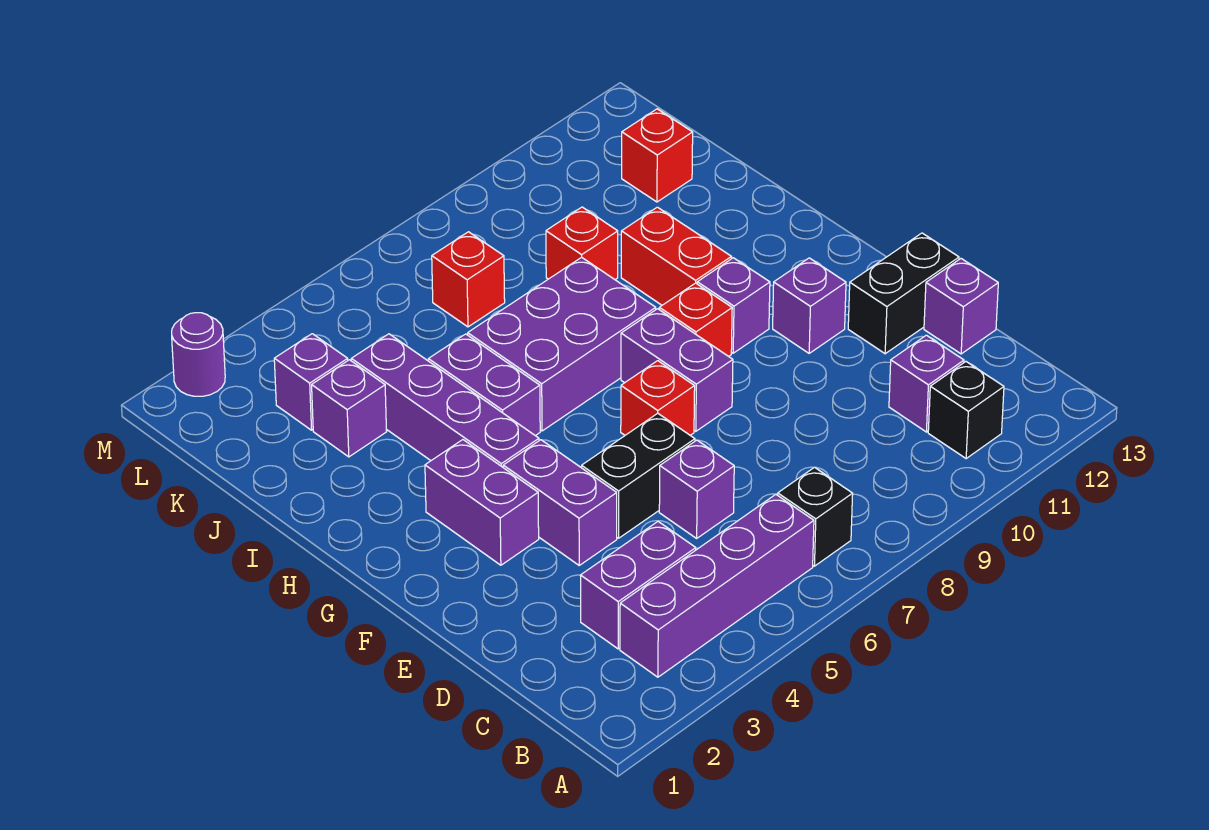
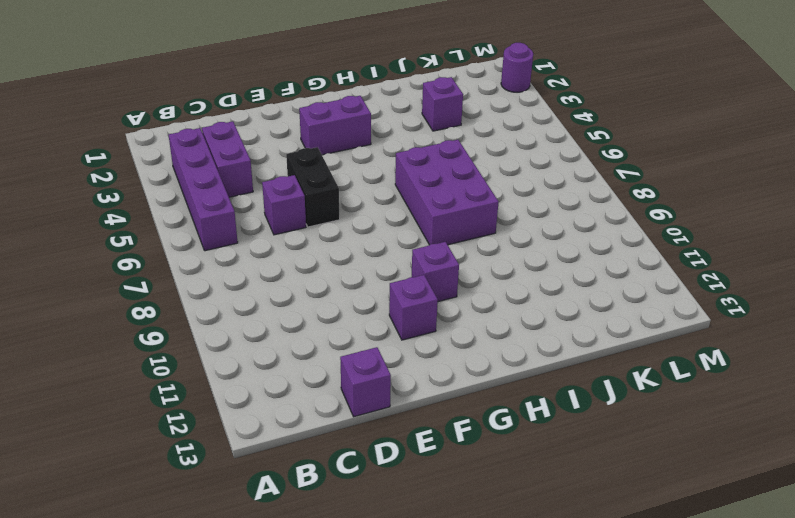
none -> black 1x1 brick [778,467,853,566]
none -> black 1x1 brick [928,362,1004,458]
none -> purple 1x1 brick [889,335,964,432]

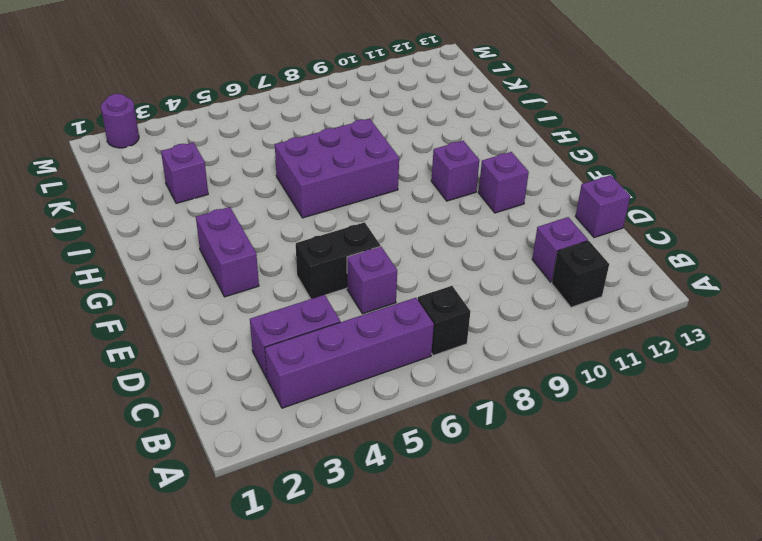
none -> purple 1x2 brick [503,440,617,565]
none -> black 1x2 brick [848,233,959,354]
none -> red 1x1 brick [621,361,695,435]

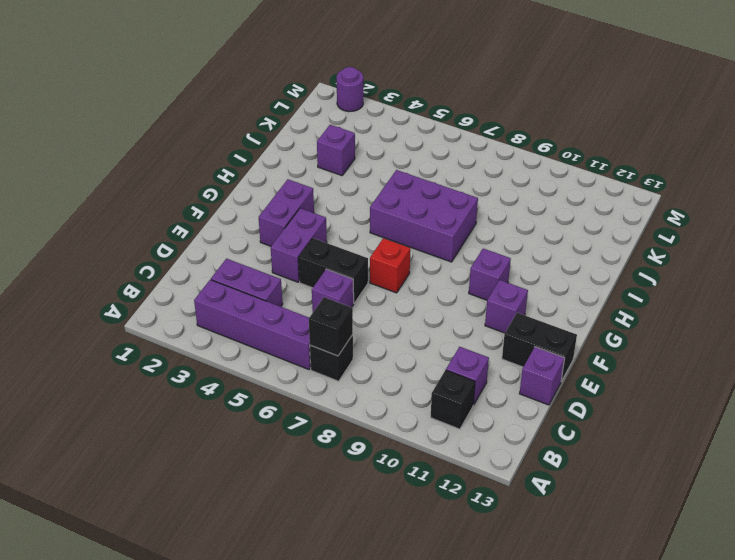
black 1x1 brick [309,297,353,356] -> none
none -> purple 1x2 brick [621,309,733,431]
none -> purple 1x4 brick [351,334,539,467]
none -> red 1x1 brick [659,283,732,356]

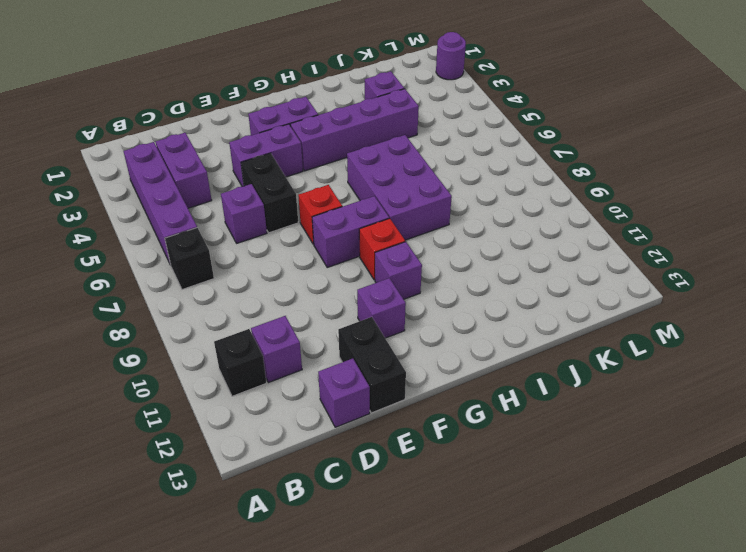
none -> purple 1x2 brick [428,334,540,436]
none -> red 1x2 brick [621,207,731,305]
none -> red 1x1 brick [546,207,618,279]

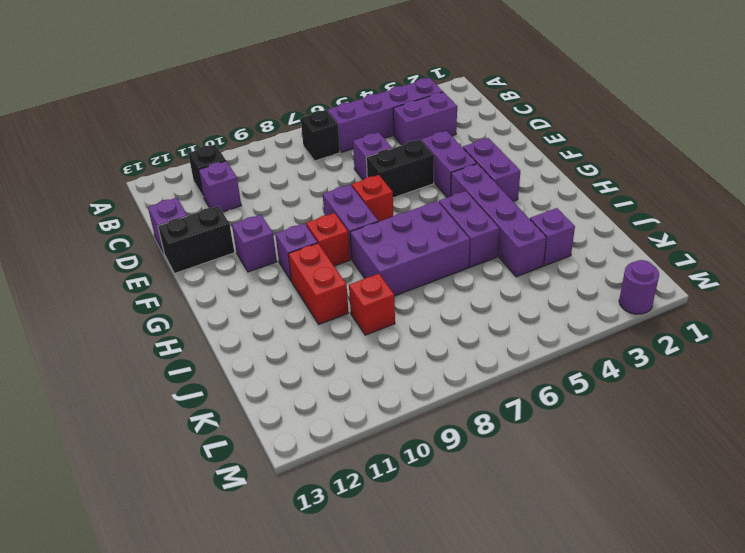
none -> purple 1x1 brick [274,334,348,430]
none -> red 1x1 brick [432,232,505,327]
none -> red 1x1 brick [622,109,693,202]

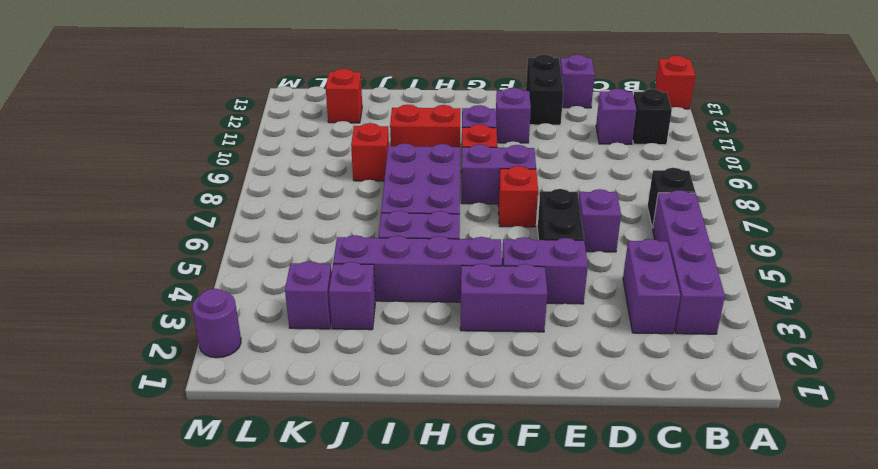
red 1x1 brick [655,56,695,109] -> red 1x1 brick moved to [432,232,505,327]

